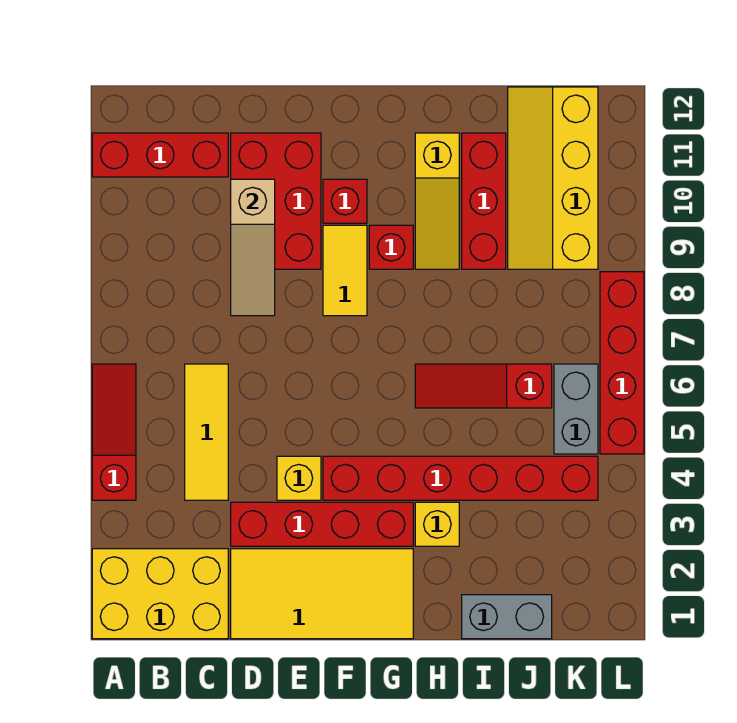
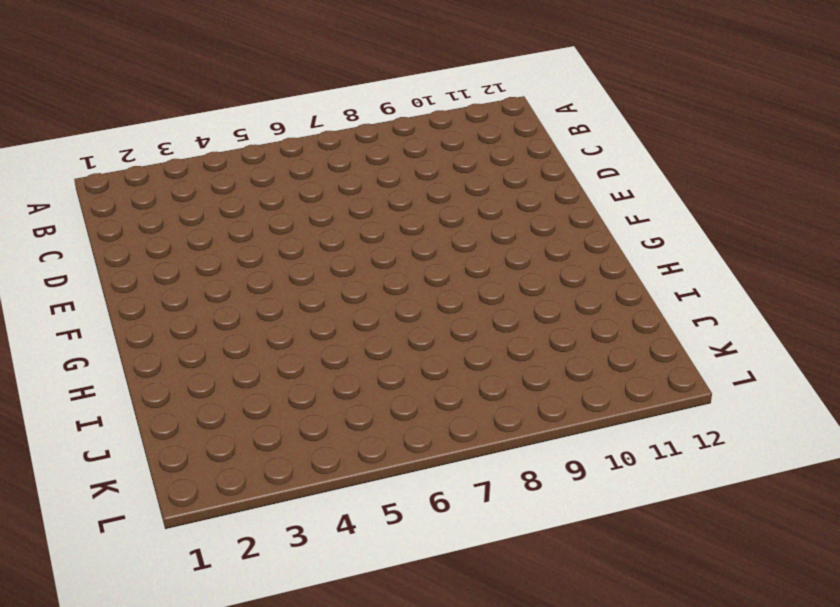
none -> yellow 2x3 brick [92,549,228,639]
none -> red 1x3 slope [92,364,136,500]
none -> red 1x3 brick [92,133,228,177]

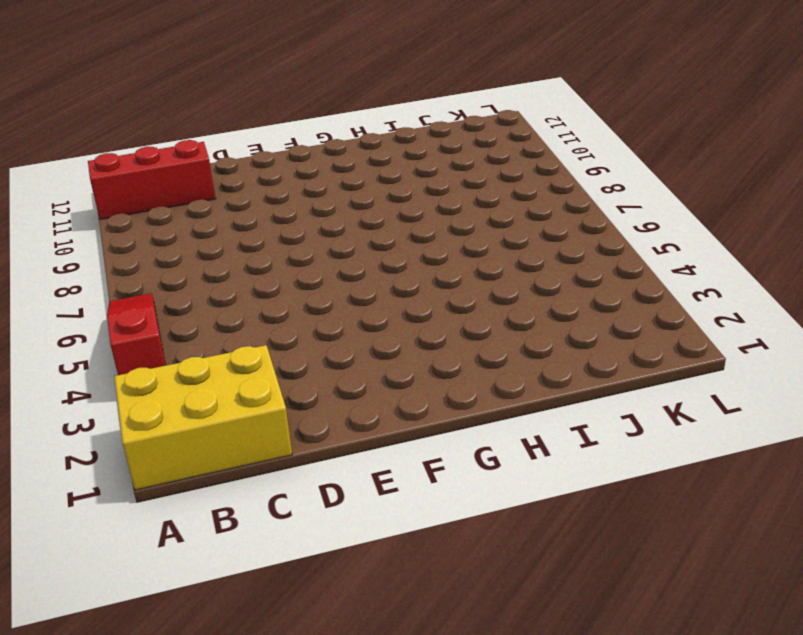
none -> yellow 1x3 tile [185,364,228,500]
none -> yellow 2x4 tile [231,549,413,639]
none -> red 1x4 brick [231,502,413,546]

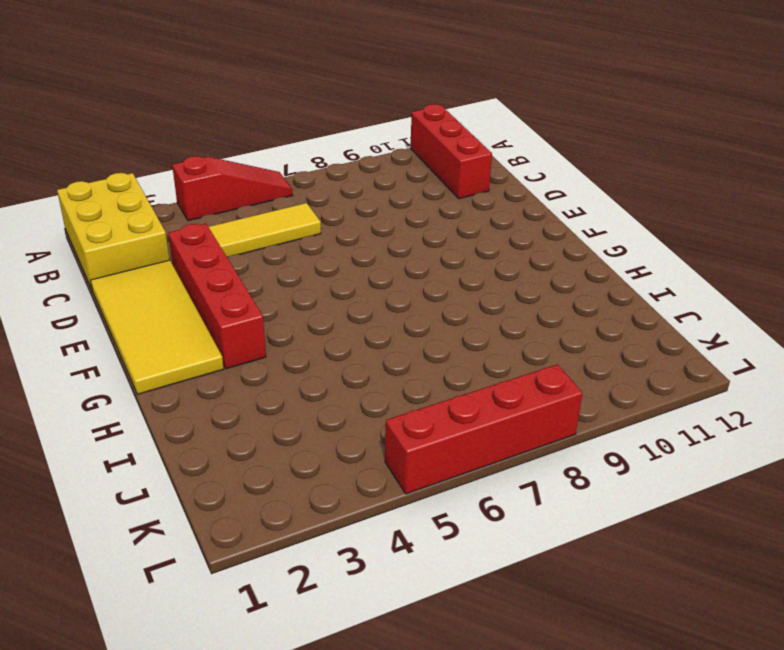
none -> red 2x3 brick [231,133,321,269]
none -> yellow 1x1 brick [277,456,321,500]
none -> red 1x6 brick [323,456,598,500]

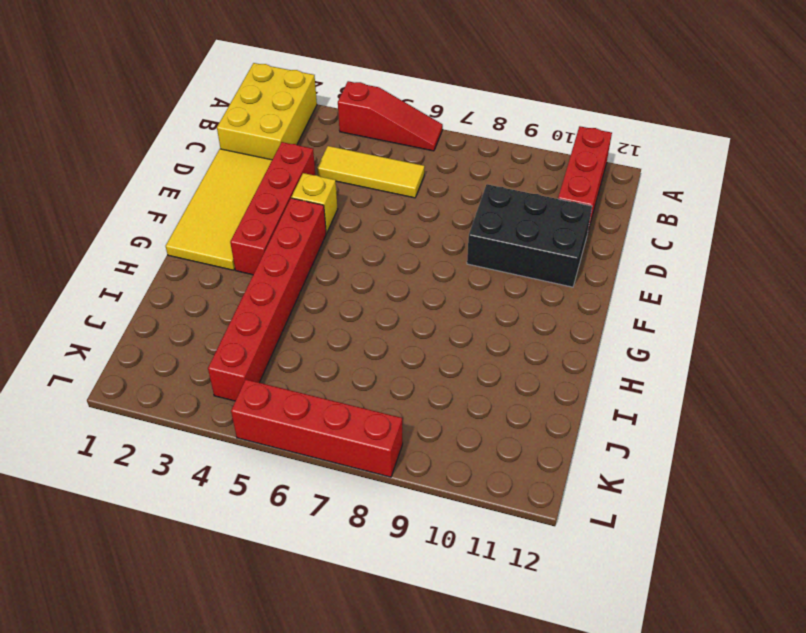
black 2x3 brick [467,184,592,287] -> red 2x3 brick [231,133,321,269]
none -> yellow 1x2 tile [323,225,367,316]
none -> red 1x1 brick [323,179,367,223]
none -> red 1x1 brick [369,225,413,269]

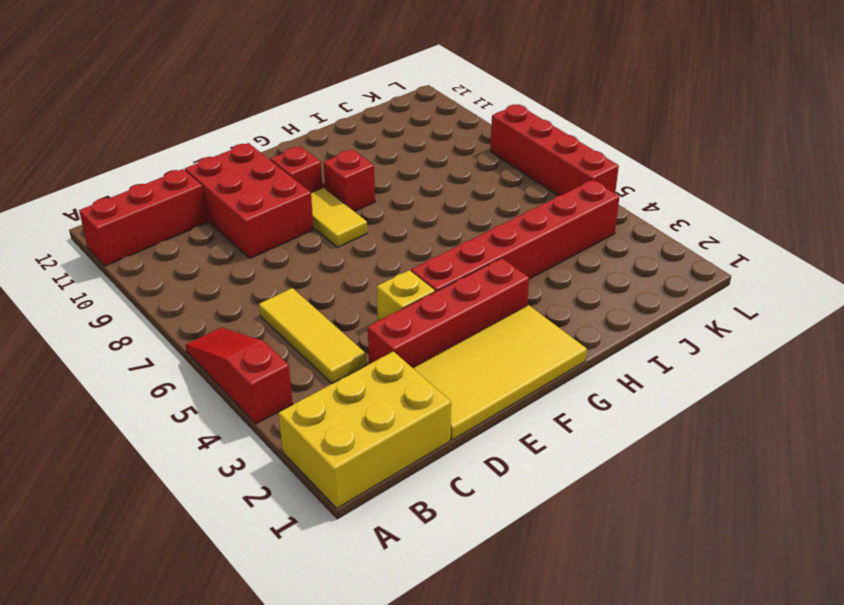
none -> yellow 1x1 brick [415,502,459,546]
none -> red 1x3 slope [415,364,552,408]
none -> yellow 1x3 slope [415,133,459,269]

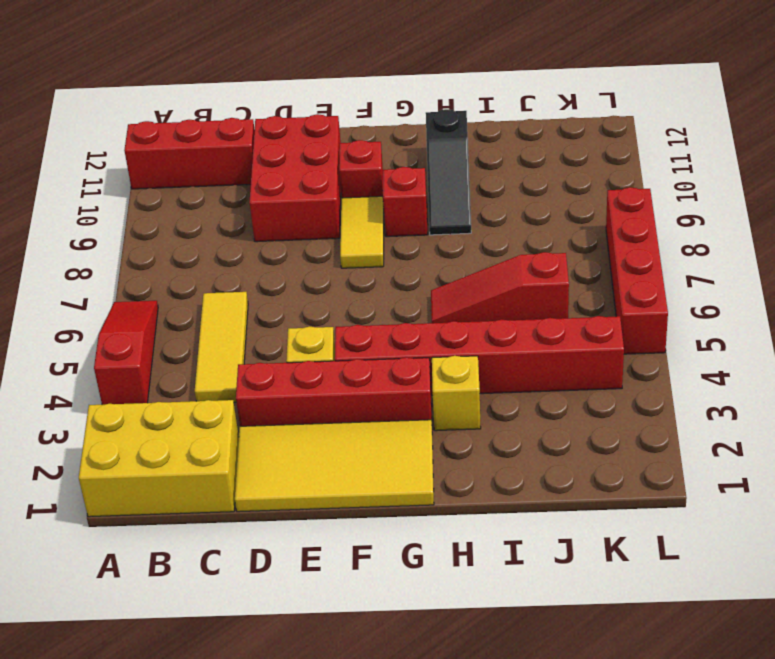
black 1x3 slope [426,109,471,235] -> yellow 1x3 slope [415,133,459,269]
none -> grey 1x2 brick [462,595,552,639]
none -> red 1x3 brick [462,133,506,269]
none -> yellow 2x4 slope [508,87,598,269]

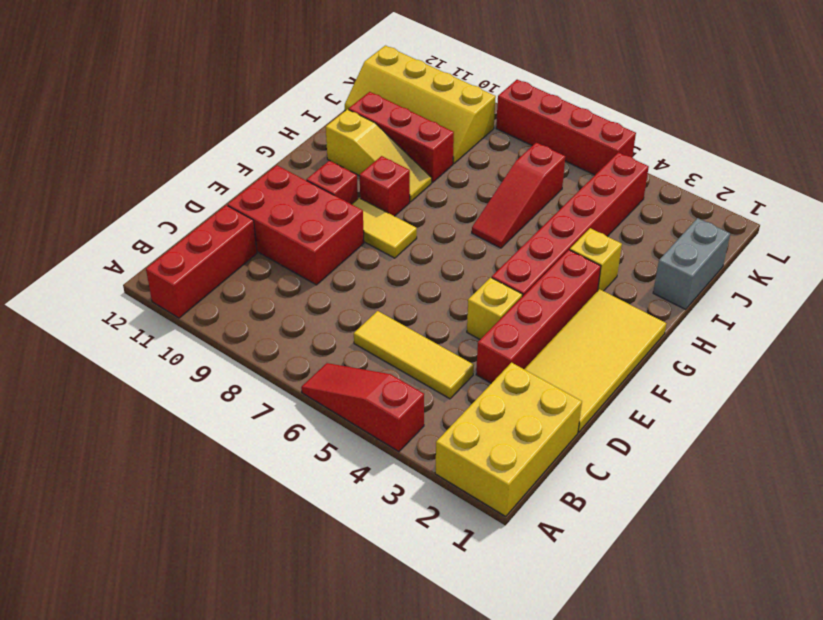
none -> grey 1x2 brick [554,364,598,454]
none -> tan 1x3 slope [231,179,275,316]

